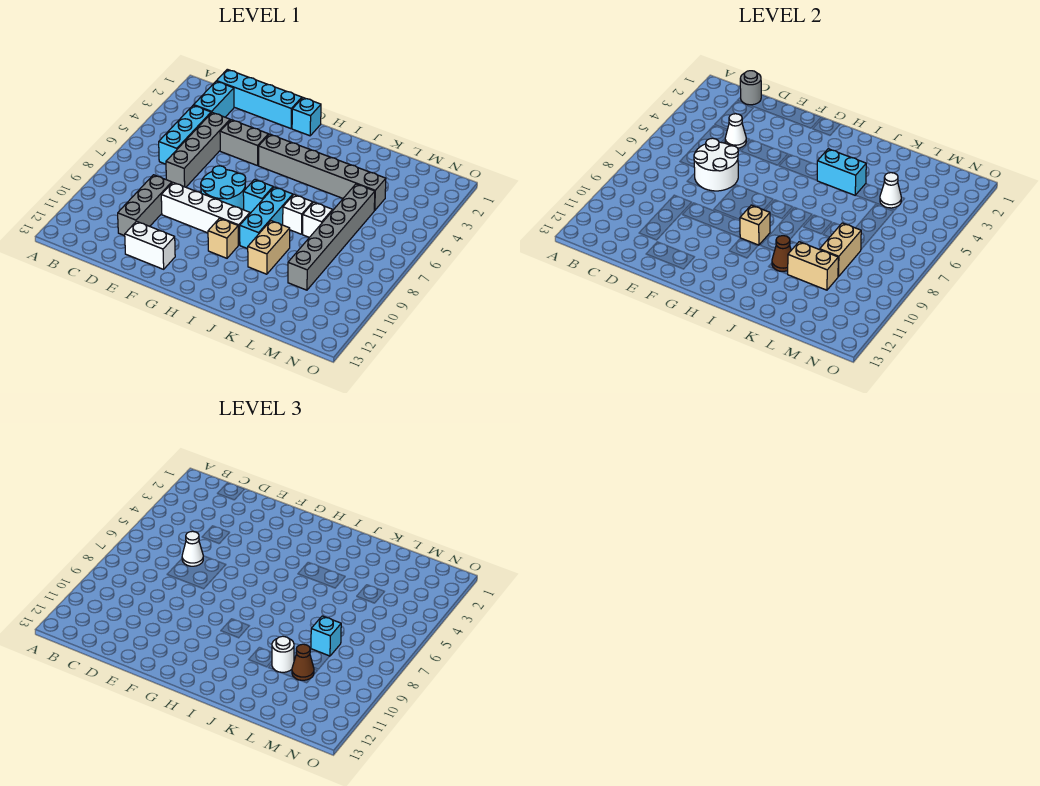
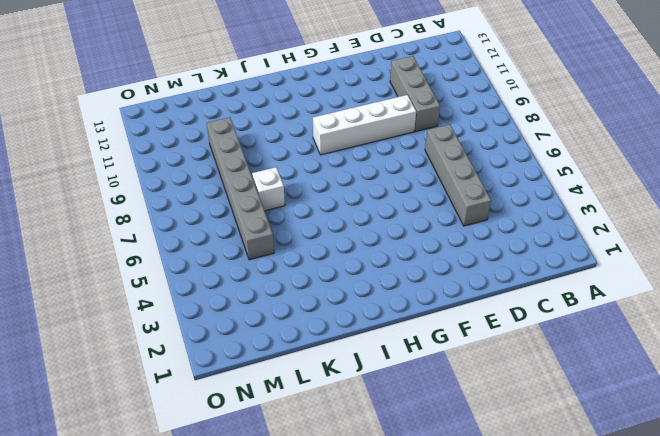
none -> cyan 1x4 brick [217,69,302,129]
none -> cyan 1x2 brick [194,81,234,117]
none -> cyan 1x3 brick [159,105,211,164]
none -> grey 1x2 brick [220,120,268,166]

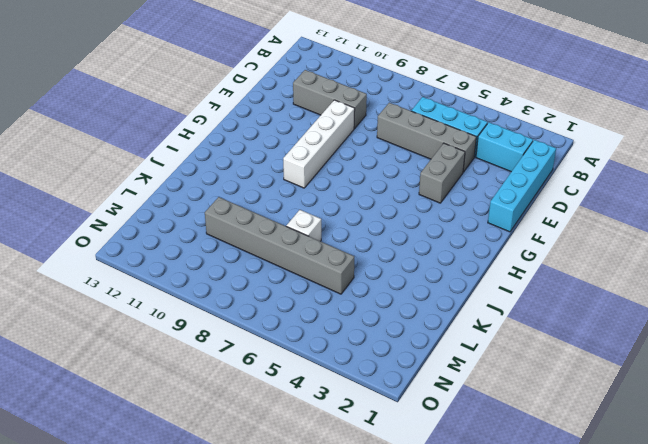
none -> white 1x2 brick [125,221,175,269]
none -> cyan 2x2 round brick [201,166,246,210]
none -> cyan 1x1 brick [292,98,321,136]
none -> grey 1x6 brick [259,134,386,210]

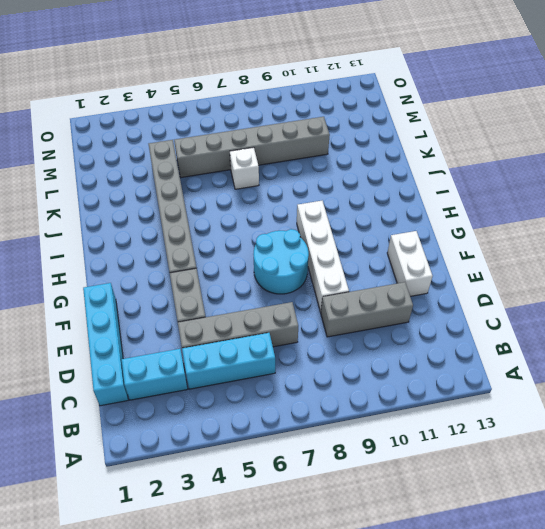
none -> cyan 1x1 brick [292,98,321,136]
none -> cyan 1x1 brick [243,179,273,213]
none -> tan 1x1 brick [208,218,238,258]
none -> cyan 1x3 brick [240,187,293,249]

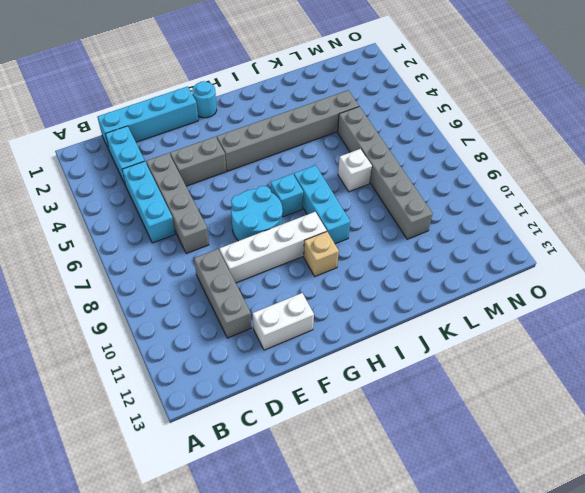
cyan 1x1 round brick [192,81,217,118] -> cyan 1x1 brick [292,98,321,136]
none -> white 1x1 brick [283,195,313,234]
none -> tan 1x2 brick [248,221,290,274]
none -> grey 1x1 round brick [740,71,761,105]
none -> white 1x1 cone [725,114,746,148]

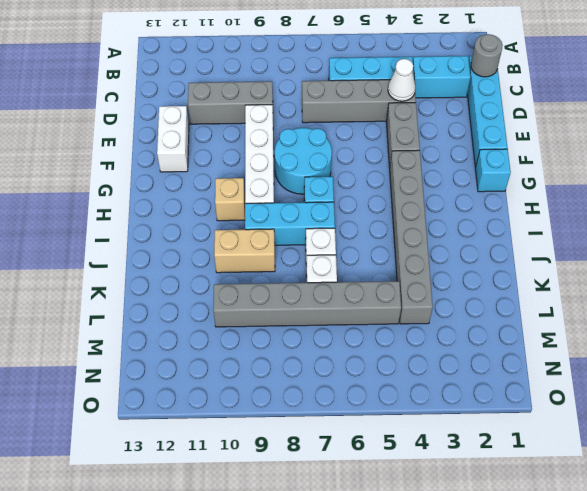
none -> white 2x2 round brick [694,138,738,191]
none -> tan 1x1 brick [740,205,770,245]
none -> cyan 1x2 brick [817,149,866,195]
none -> brown 1x1 cone [772,236,791,271]

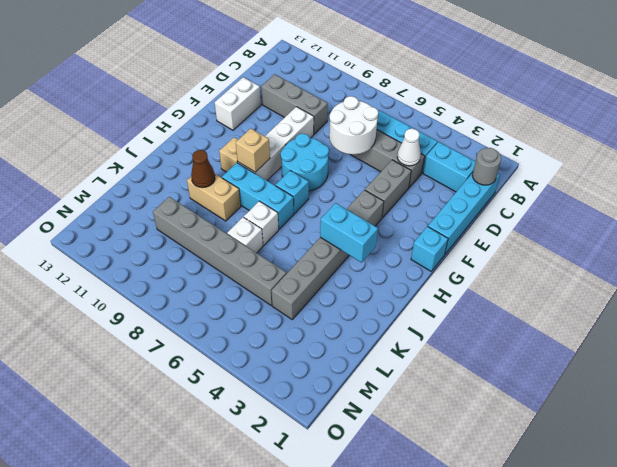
cyan 1x2 brick [320,203,378,263] -> cyan 1x2 brick turned to [817,149,866,195]
none -> tan 1x2 brick [788,242,838,290]
none -> white 1x1 cone [880,173,901,208]
none -> tan 1x2 brick [820,223,861,276]
none -> white 1x1 cone [182,531,203,566]

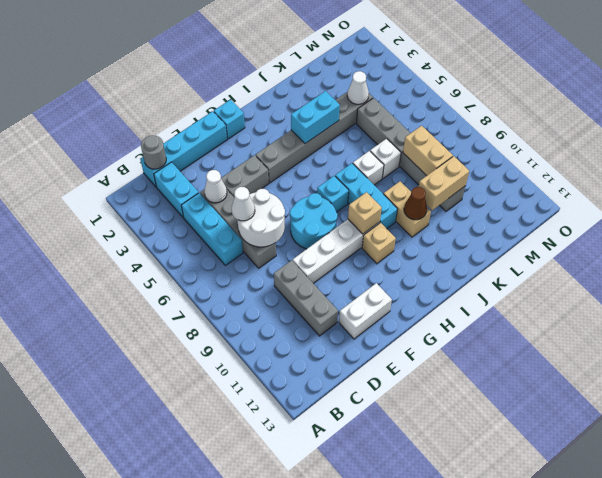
none -> white 1x1 round brick [272,636,294,672]
none -> cyan 1x1 brick [311,616,341,656]
none -> brown 1x1 cone [292,644,314,680]

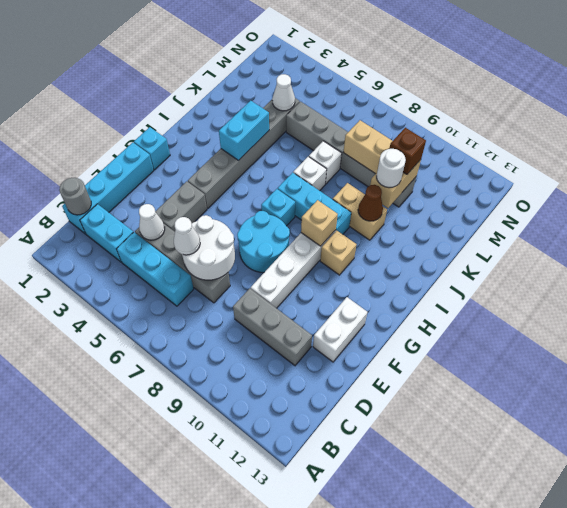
brown 1x1 brick [389,128,426,174] -> brown 1x1 cone [292,644,314,680]
none -> cyan 1x1 brick [311,616,341,656]

